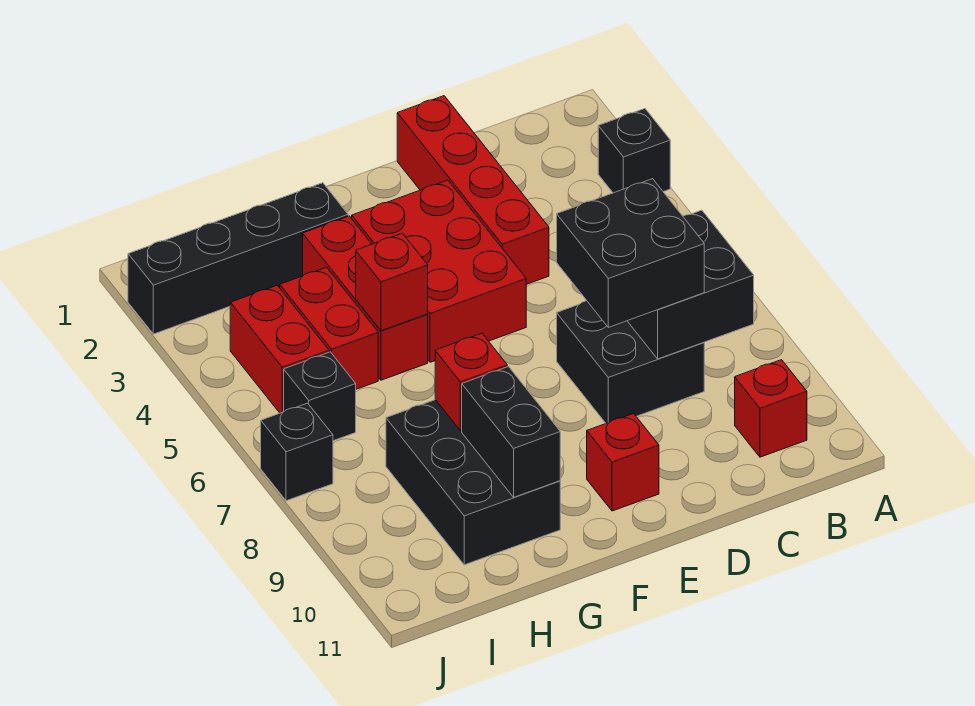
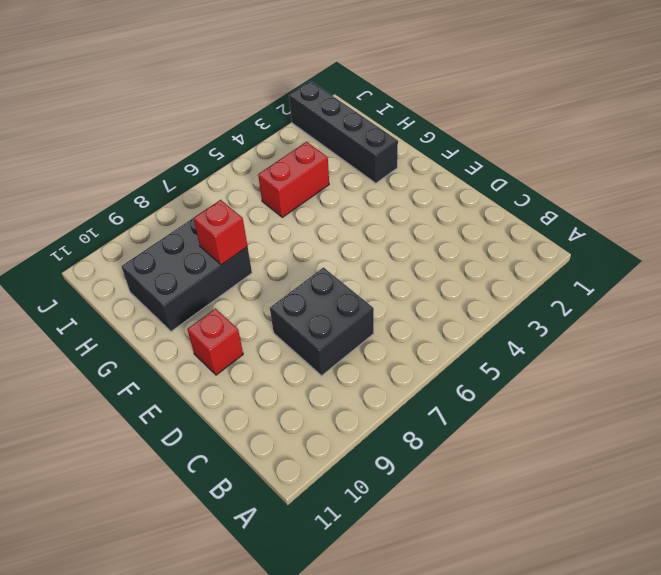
none -> black 1x1 brick [598,109,670,193]
none -> red 1x1 brick [735,360,807,457]
none -> red 1x4 brick [397,96,549,284]

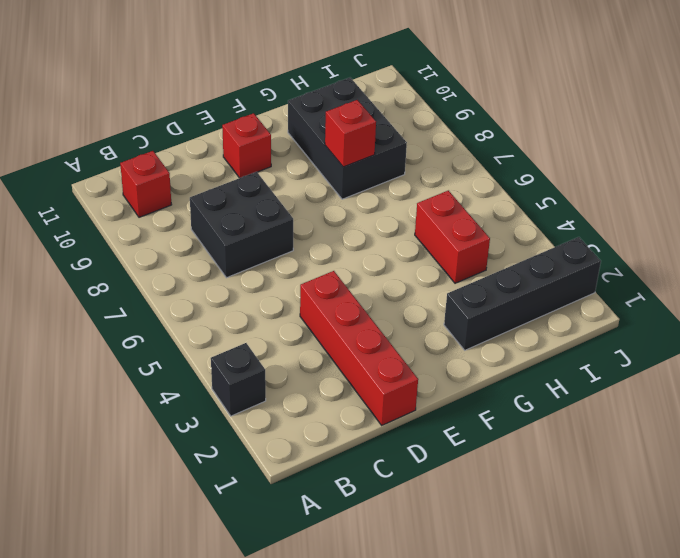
none -> red 2x3 brick [352,180,526,362]
none -> red 1x3 brick [303,216,428,380]
none -> red 1x2 brick [230,285,329,413]

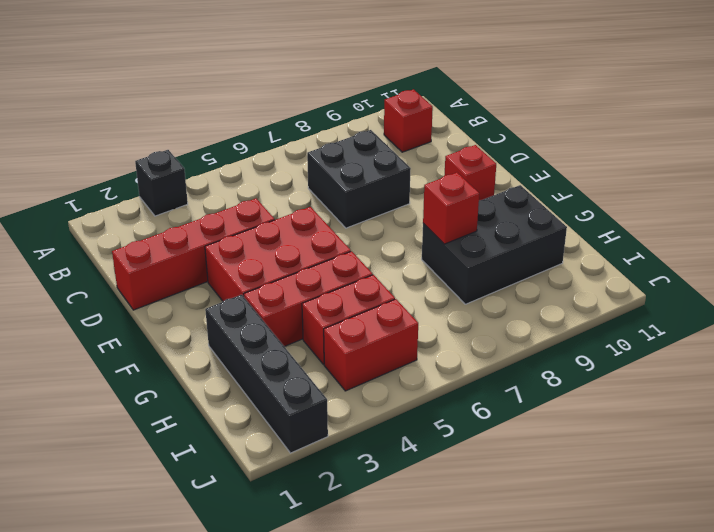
none -> black 1x1 brick [284,352,356,441]
none -> black 1x1 brick [261,403,333,501]
none -> black 2x2 brick [628,210,754,359]

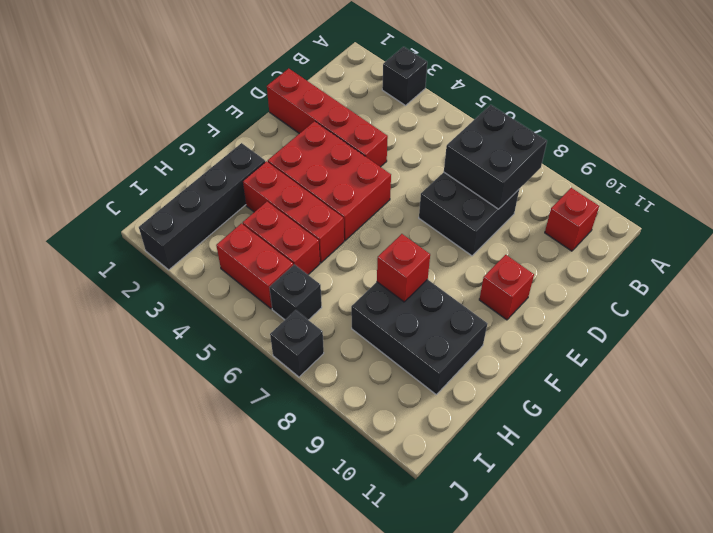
none -> red 1x1 brick [356,233,428,331]
none -> black 1x2 brick [462,367,560,497]
none -> black 2x2 brick [557,179,704,327]

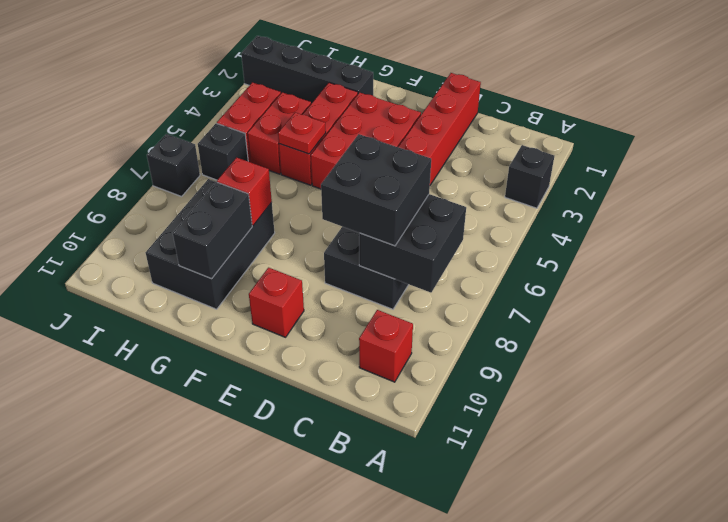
red 1x1 plate [278,112,326,154] -> red 1x1 brick [356,233,428,331]

